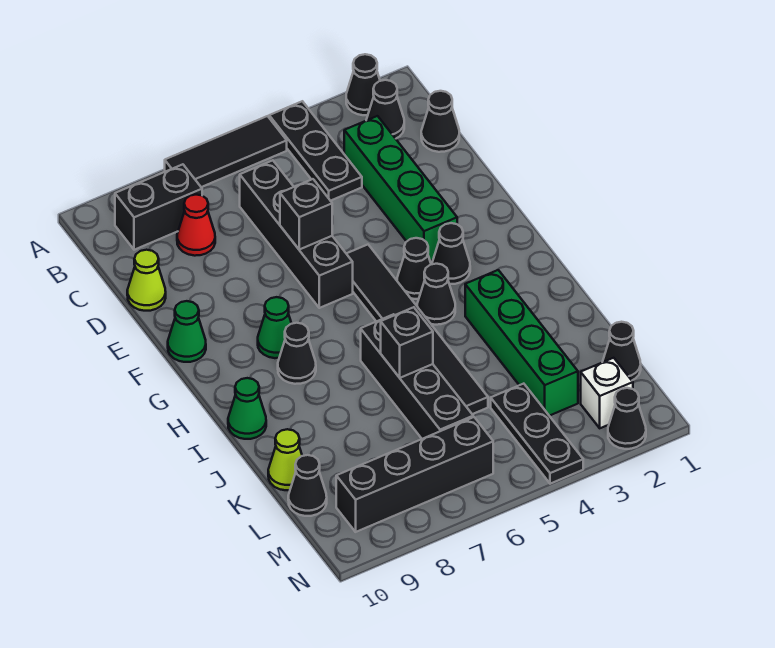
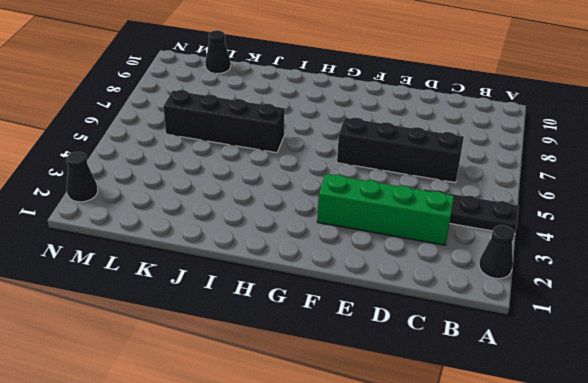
none -> black 1x3 tile [165,116,287,187]
none -> black 1x1 cone [366,80,404,139]
none -> black 1x2 brick [115,164,202,250]

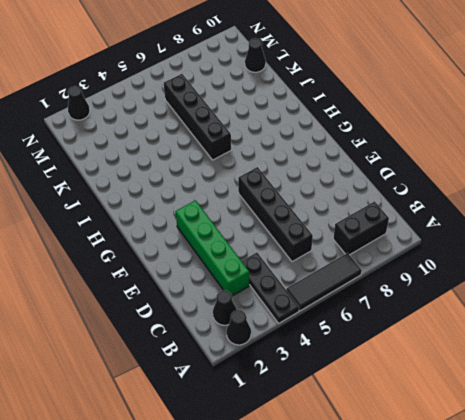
none -> black 1x1 cone [421,91,459,152]
none -> red 1x1 cone [177,195,215,256]
none -> lime 1x1 cone [127,250,166,311]

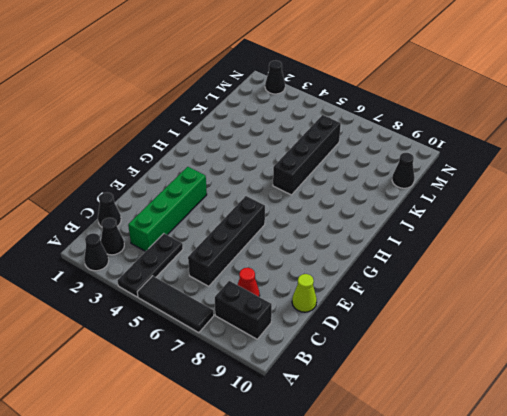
none -> black 1x6 tile [346,245,488,414]
none -> green 1x1 cone [168,301,206,362]
none -> black 1x1 cone [432,223,470,284]

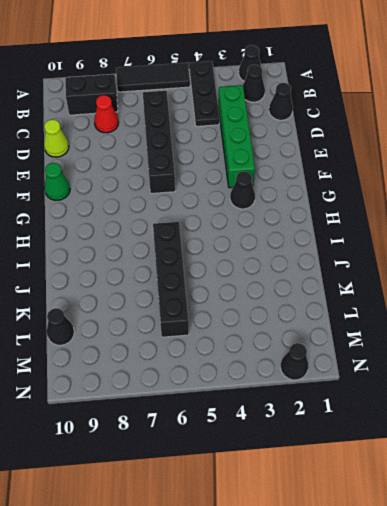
none -> black 1x6 tile [346,245,488,414]
none -> black 1x1 cone [397,238,431,299]
none -> green 1x1 cone [258,297,292,358]

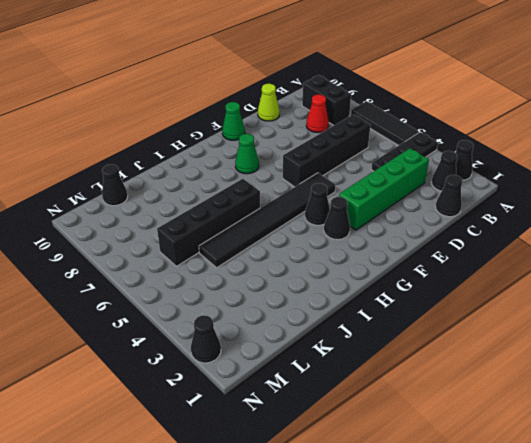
none -> black 1x1 cone [417,264,455,325]
none -> black 1x1 cone [278,323,316,384]
none -> green 1x4 brick [465,270,578,416]

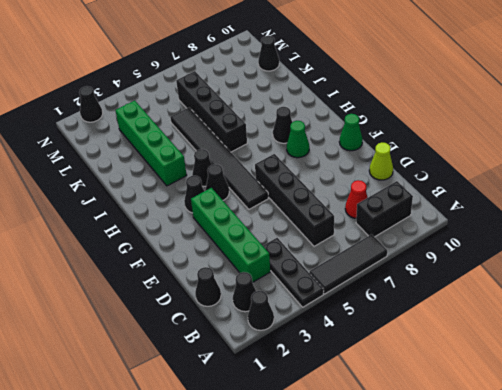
none -> green 1x1 cone [228,378,266,439]
none -> lime 1x1 cone [268,429,302,490]
none -> black 1x1 cone [603,322,641,380]

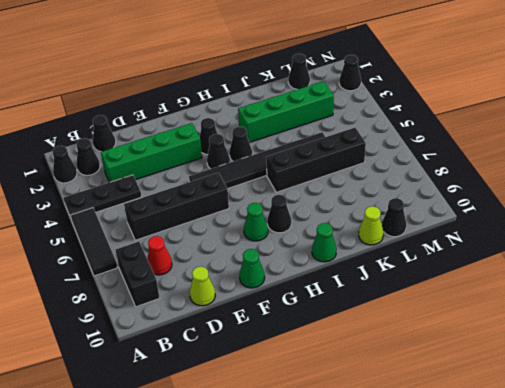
none -> black 1x3 plate [491,384,583,484]
none -> white 1x1 brick [581,358,633,428]
none -> black 1x4 brick [336,417,493,532]

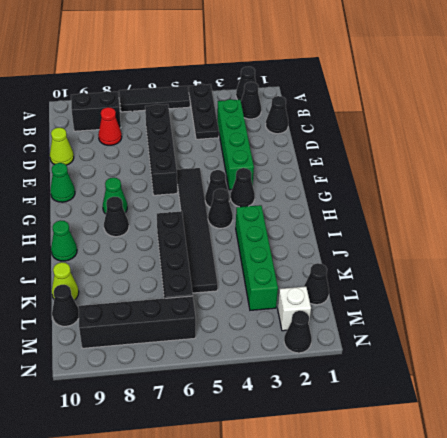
none -> black 1x3 plate [491,384,583,484]
none -> black 1x1 brick [280,179,332,249]
none -> black 1x1 brick [381,307,433,378]

